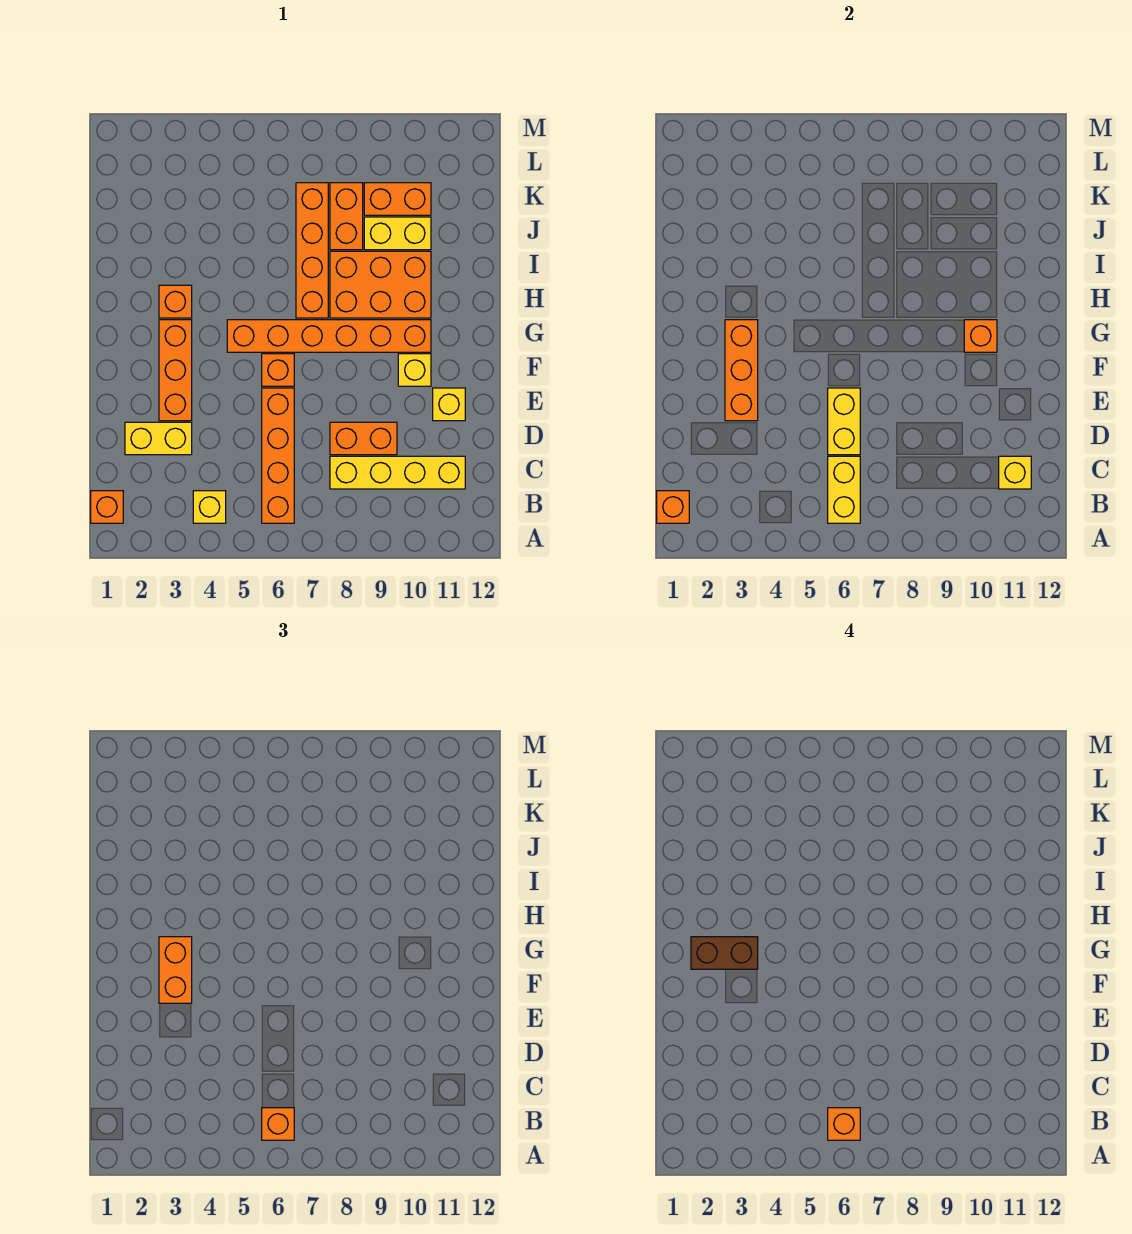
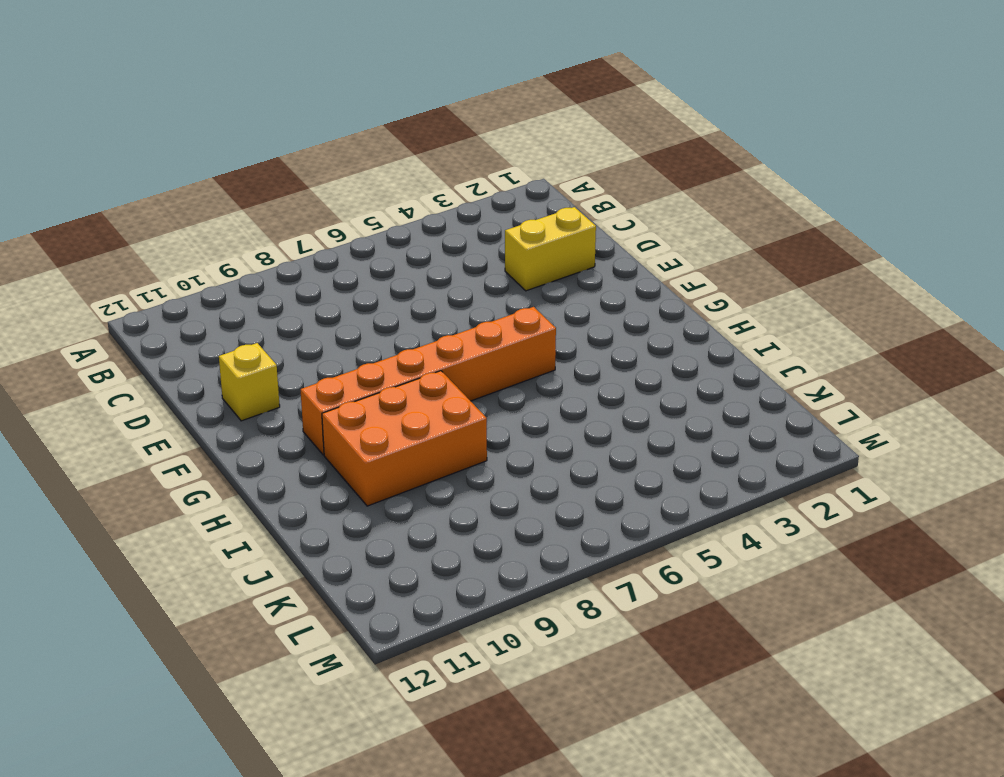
none -> orange 1x1 brick [91,491,123,523]
none -> yellow 1x1 brick [193,491,226,523]
none -> orange 1x4 brick [262,388,294,523]

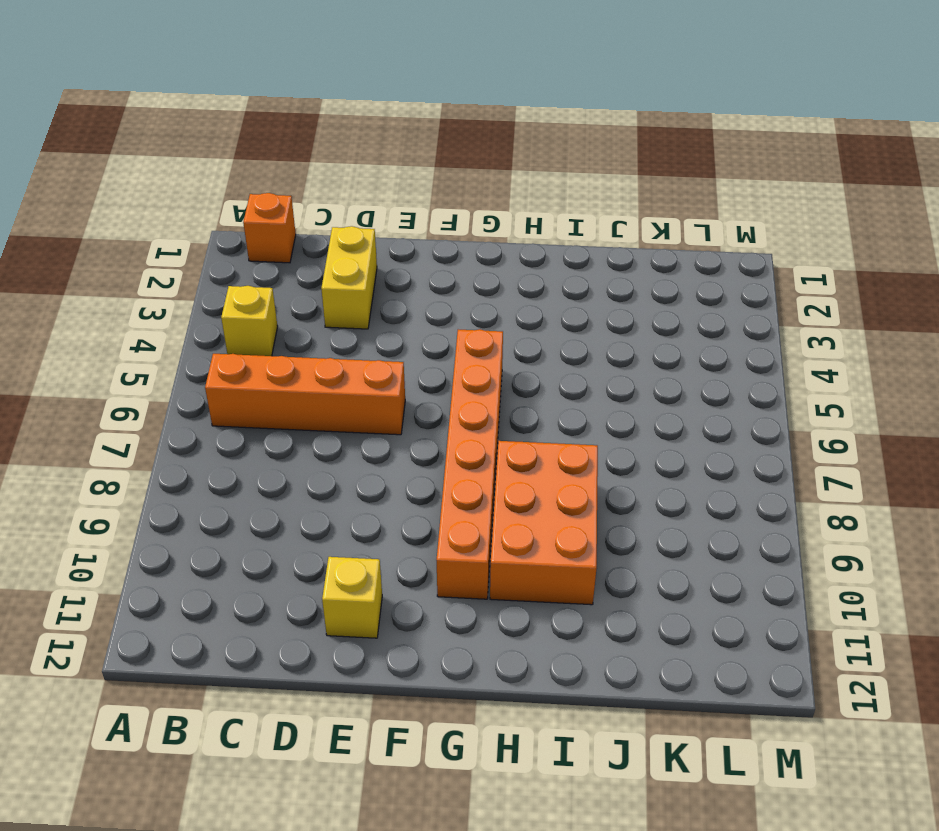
none -> yellow 1x4 brick [330,456,465,489]
none -> orange 1x2 brick [330,422,397,455]
none -> orange 1x3 brick [159,320,192,421]

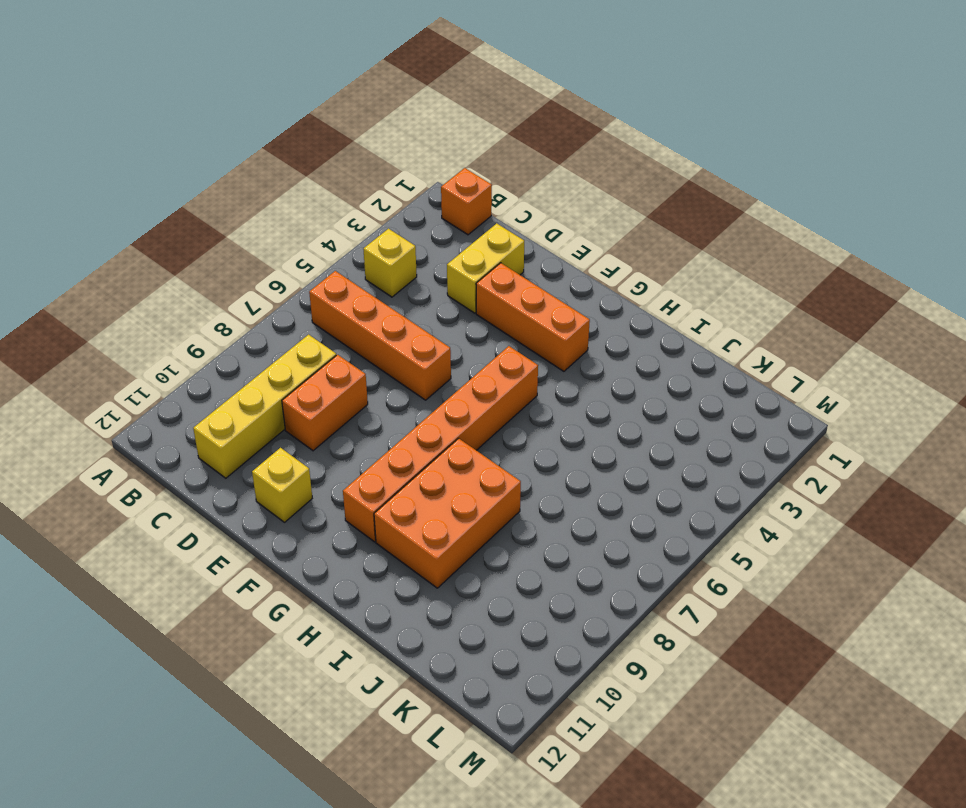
none -> orange 1x1 brick [262,354,294,386]
none -> yellow 1x1 brick [398,354,431,386]
none -> orange 1x1 brick [159,285,192,318]

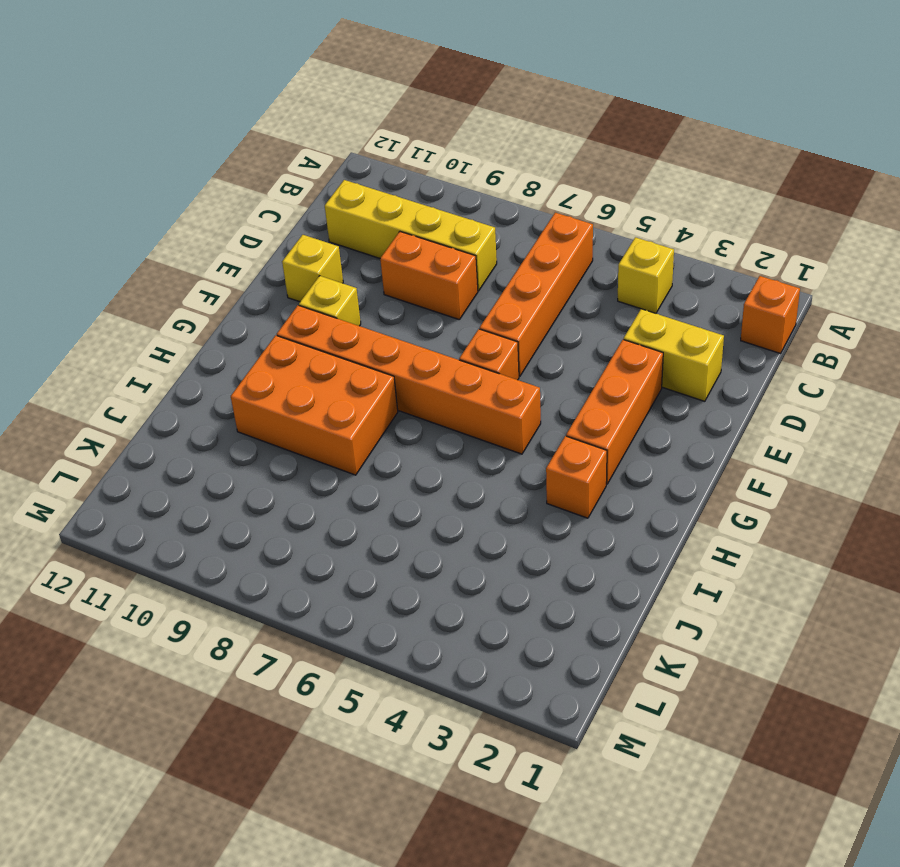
none -> orange 1x4 brick [296,183,328,318]
none -> orange 1x2 brick [330,183,363,250]
none -> yellow 1x2 brick [364,217,431,250]

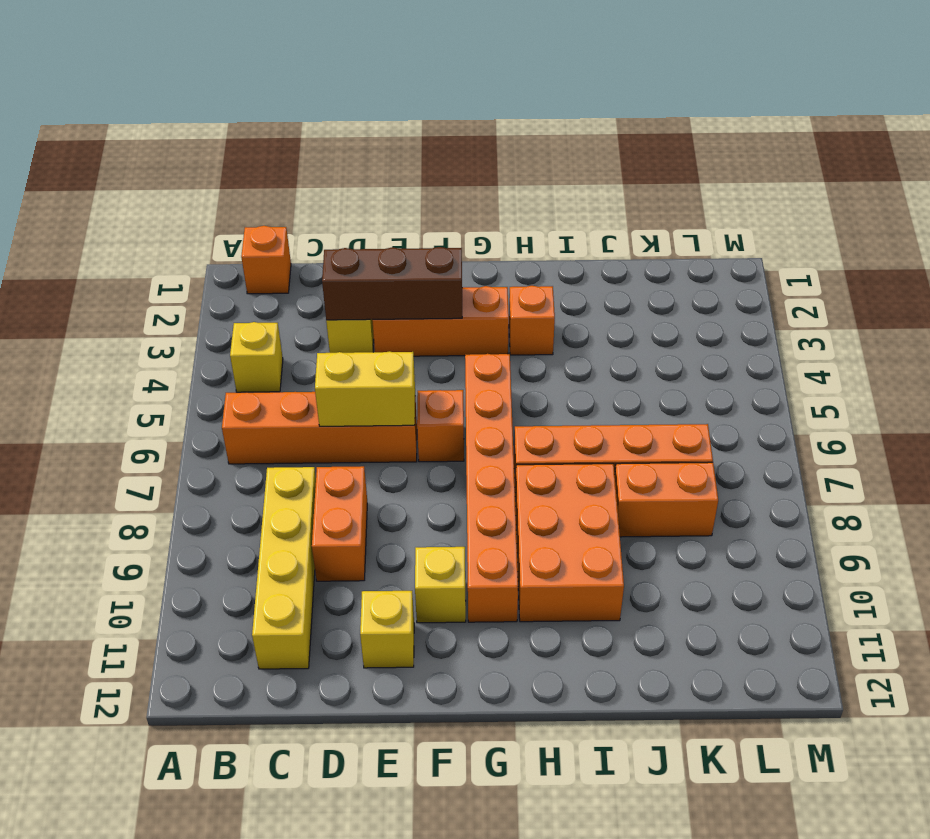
brown 1x3 brick [322,247,462,320] -> orange 1x3 brick [725,320,758,421]
none -> yellow 1x2 brick [364,217,431,250]
none -> orange 1x2 brick [364,183,431,215]
none -> orange 1x1 brick [657,491,689,523]

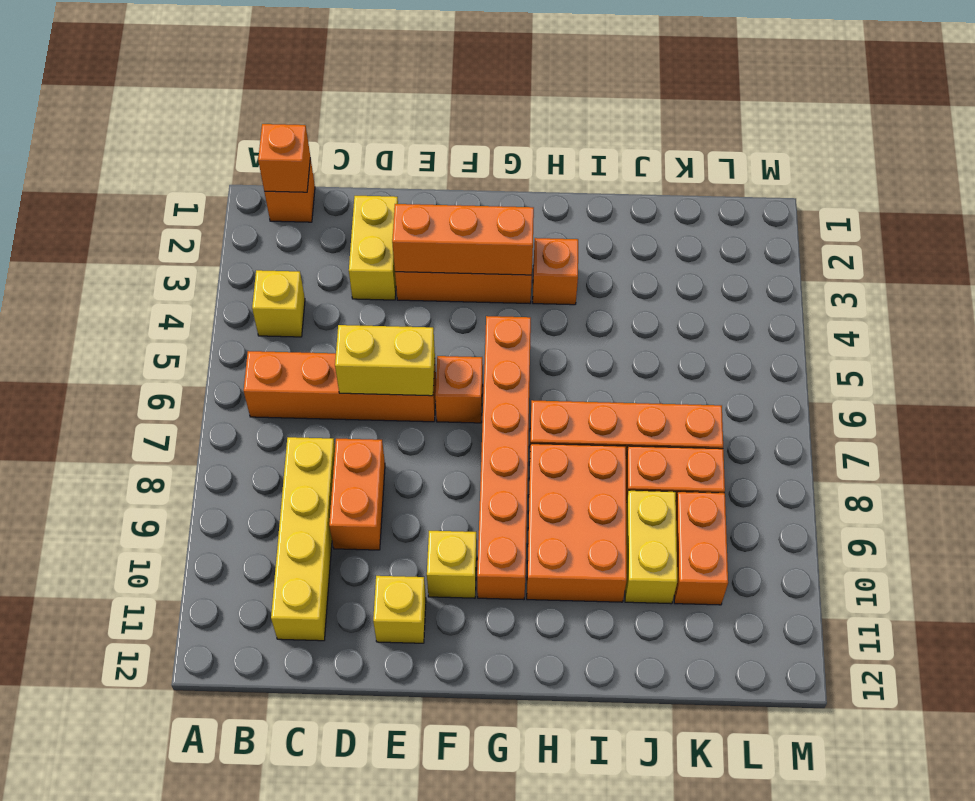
none -> yellow 1x2 brick [828,456,860,523]
none -> yellow 1x1 brick [999,456,1031,489]
none -> orange 1x1 brick [964,320,997,352]

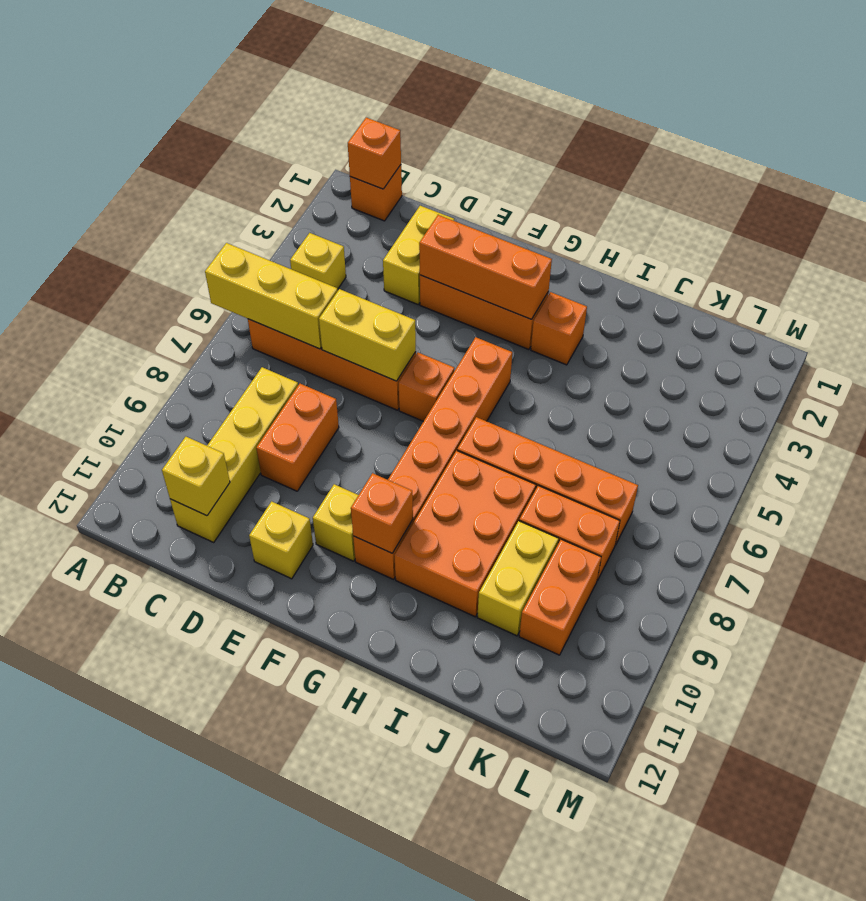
yellow 1x3 brick [205,243,338,349] -> yellow 1x2 brick [828,456,860,523]
none -> orange 1x1 brick [262,1108,294,1140]
none -> orange 1x2 brick [159,937,192,1003]
none -> orange 1x1 brick [828,1108,860,1140]

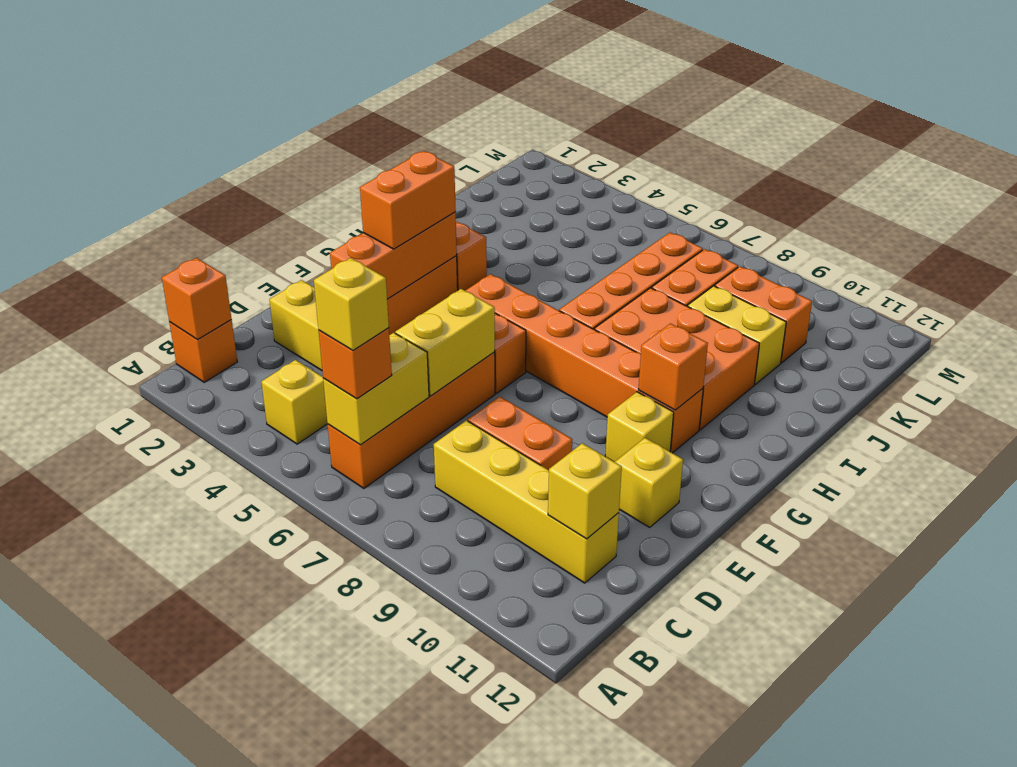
yellow 1x1 brick [314,258,389,350] -> orange 1x1 brick [828,1108,860,1140]
none -> brown 1x2 brick [691,937,758,969]

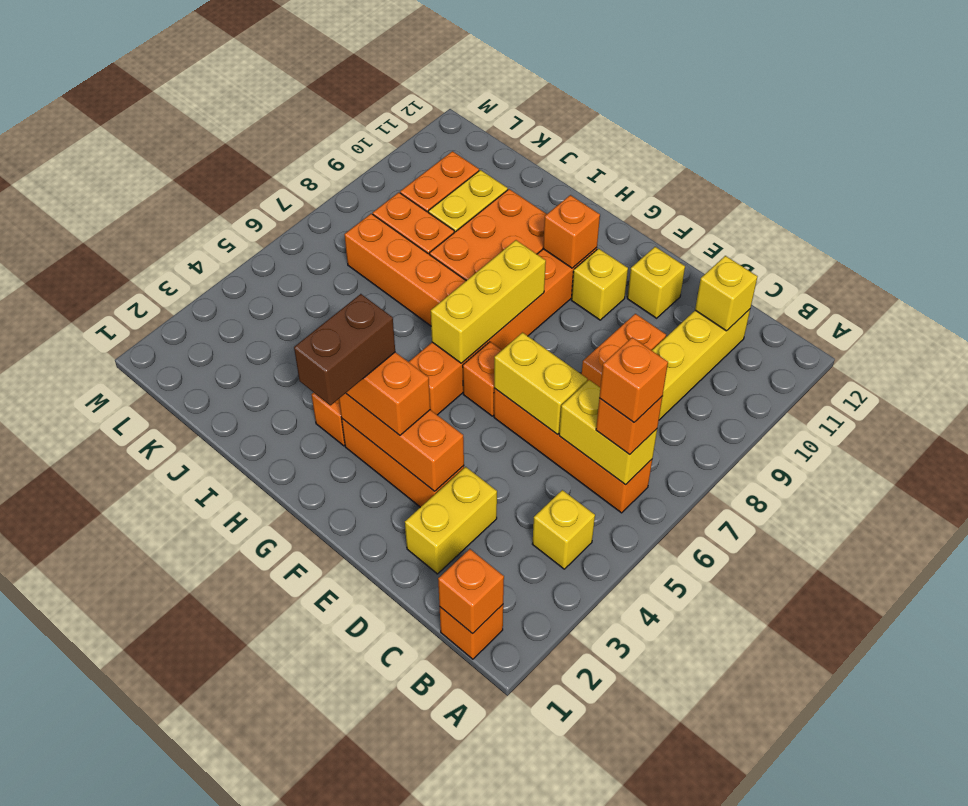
yellow 1x3 brick [431,240,546,363] -> none

